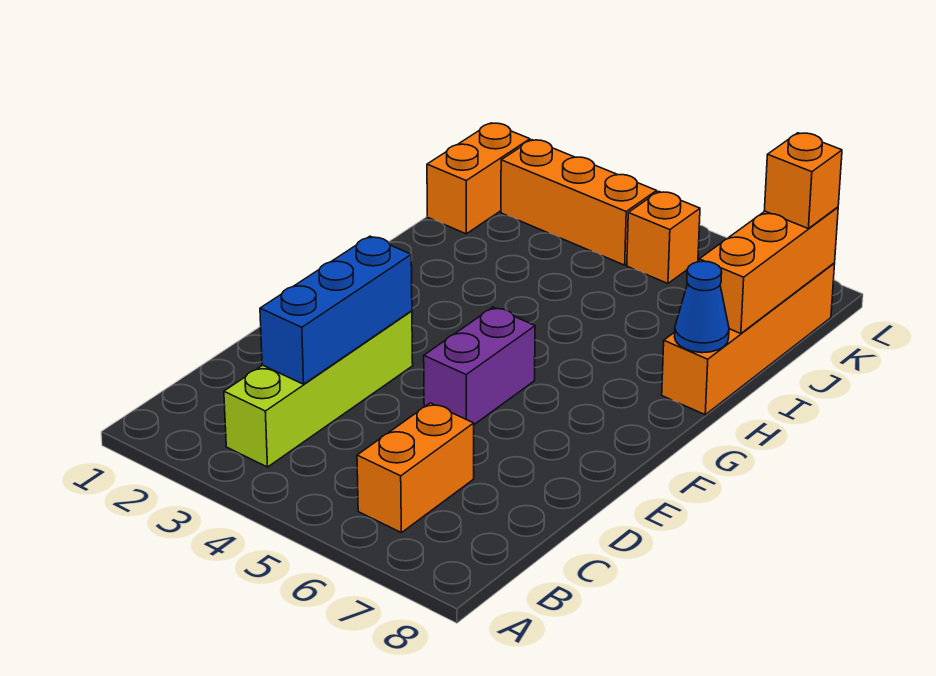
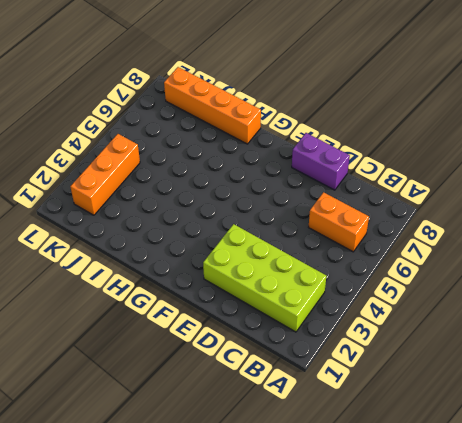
lime 2x4 brick [203,224,326,332] -> lime 1x4 brick [224,311,413,467]
purple 1x2 brick [292,133,350,190] -> purple 1x2 brick moved to [424,307,535,424]
none -> orange 1x2 brick [427,123,530,234]
none -> orange 1x1 brick [627,191,700,283]

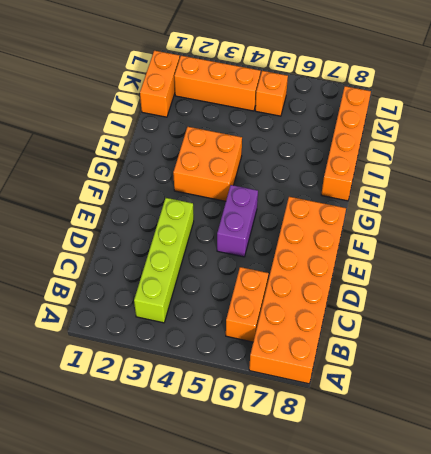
orange 2x6 brick [249,197,346,384] -> none
orange 2x2 brick [173,127,242,201] -> none
none -> blue 1x3 brick [260,236,412,384]
none -> blue 1x1 cone [675,261,729,353]

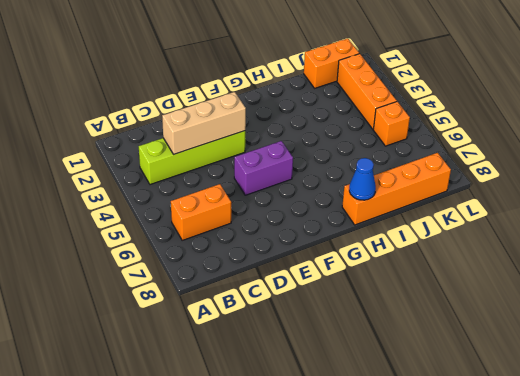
tan 1x3 brick [162,92,246,154] -> blue 1x3 brick [260,236,412,384]
none -> orange 1x3 brick [699,207,838,334]
none -> orange 1x1 brick [764,133,842,228]

